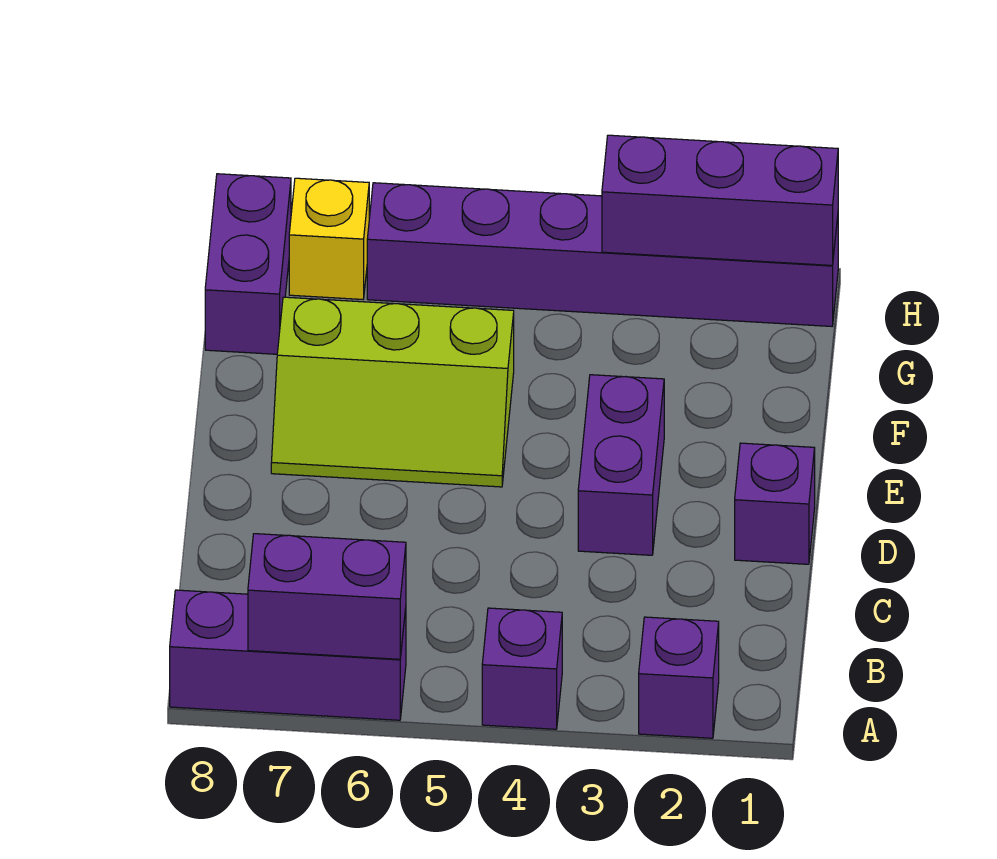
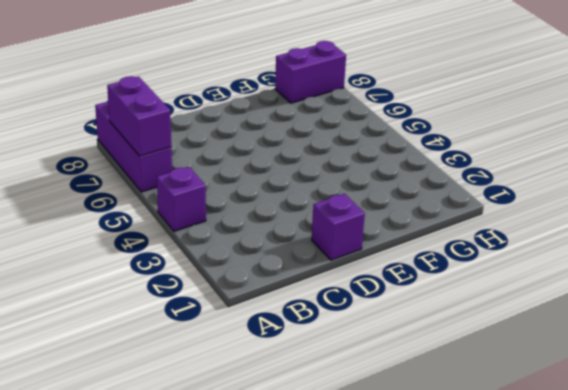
none -> purple 1x1 brick [639,617,719,738]
none -> purple 1x2 brick [578,375,664,555]

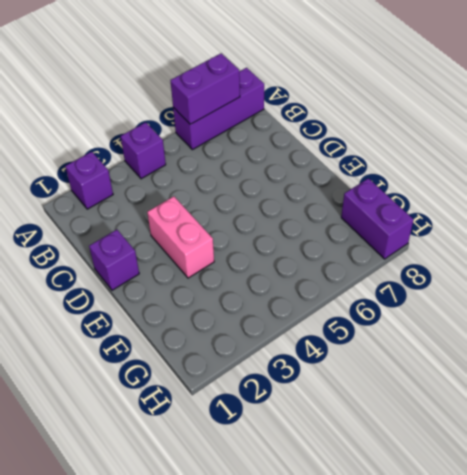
pink 1x2 brick [147,196,214,278] -> purple 1x2 brick [578,375,664,555]
none -> lime 2x3 slope [271,297,514,487]
none -> purple 1x6 brick [367,183,838,326]

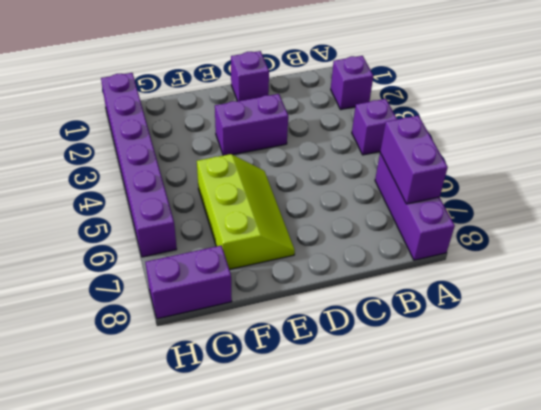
none -> yellow 1x1 brick [289,178,369,299]
none -> purple 1x3 brick [602,135,838,266]

